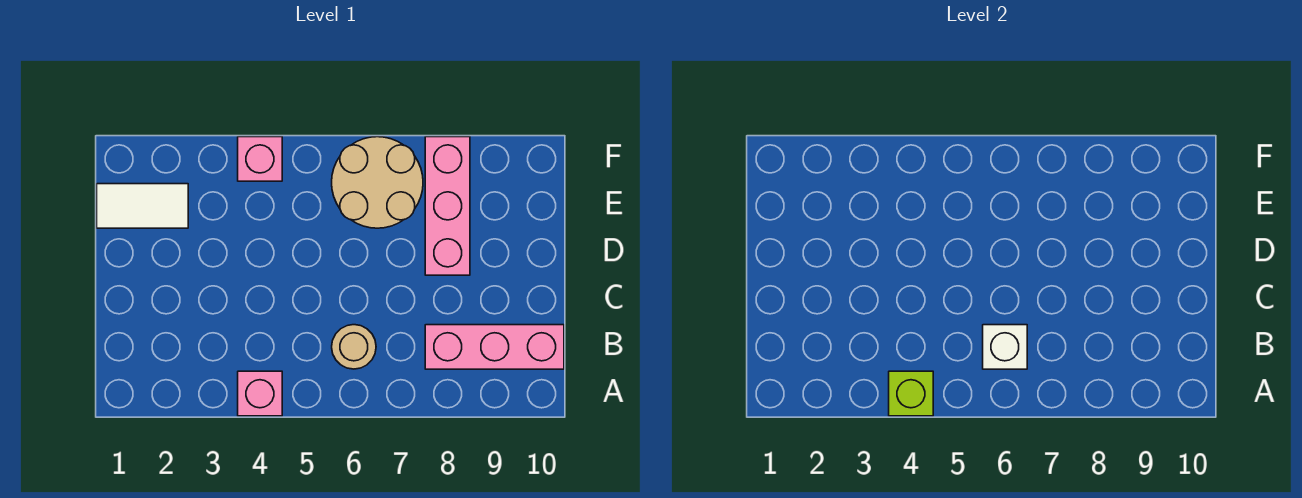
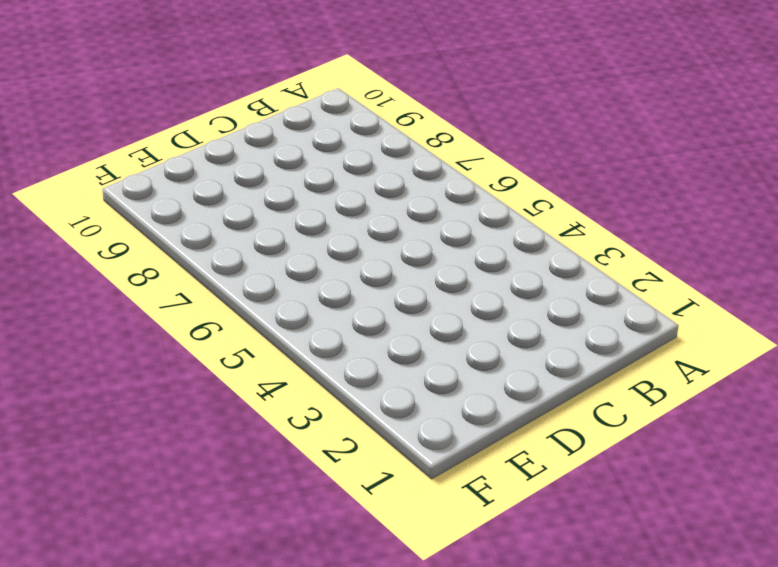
none -> pink 1x1 brick [238,371,282,416]
none -> tan 1x1 round brick [332,325,376,369]

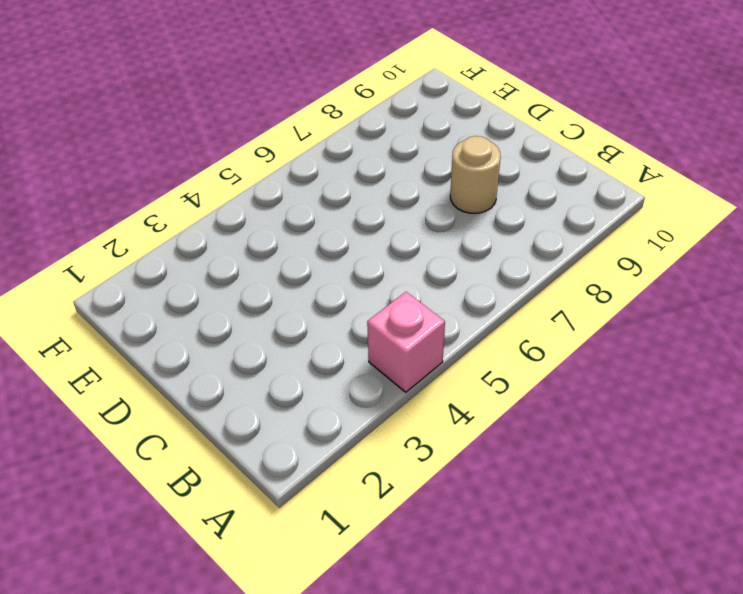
tan 1x1 round brick [450,136,501,213] -> tan 1x1 round brick moved to [332,325,376,369]
none -> pink 1x3 brick [425,325,564,369]
none -> pink 1x3 brick [425,137,470,275]

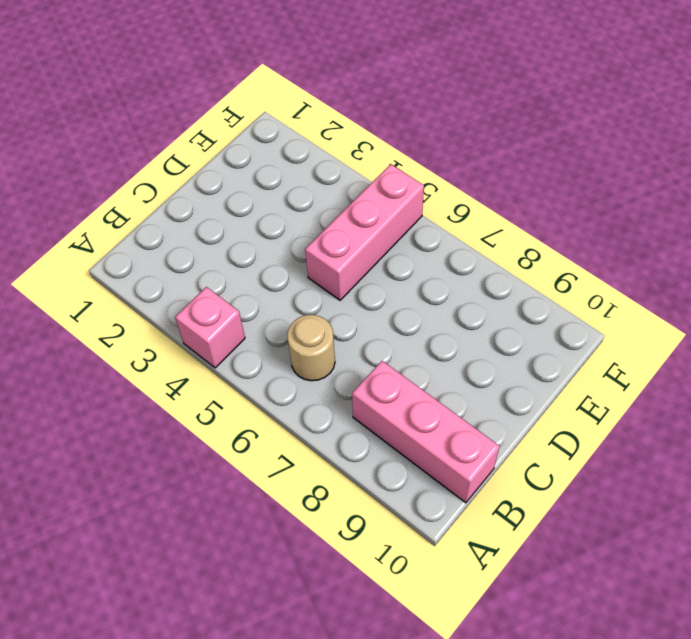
pink 1x3 brick [305,164,424,300] -> pink 1x3 brick moved to [425,137,470,275]
none -> white 1x2 tile [97,184,188,228]
none -> tan 2x2 round brick [332,137,423,228]

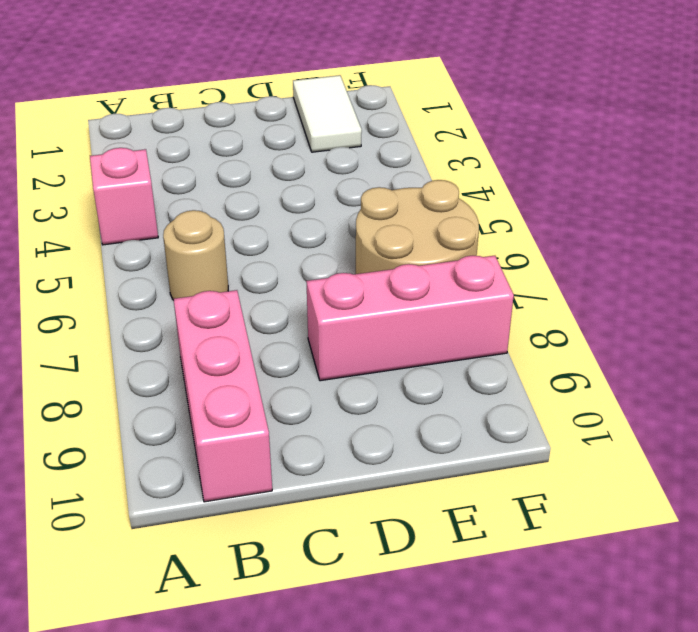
none -> pink 1x1 brick [238,137,282,181]
none -> lime 1x1 brick [889,371,933,416]

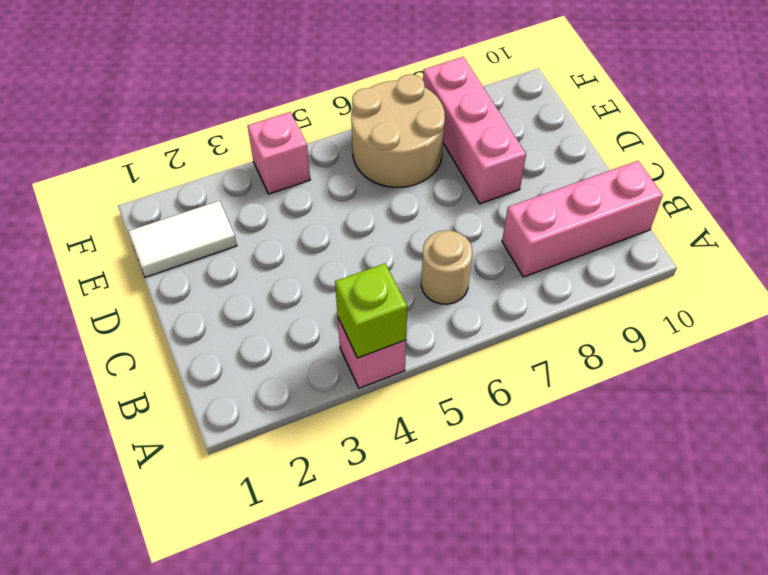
none -> white 1x1 brick [983,325,1027,369]

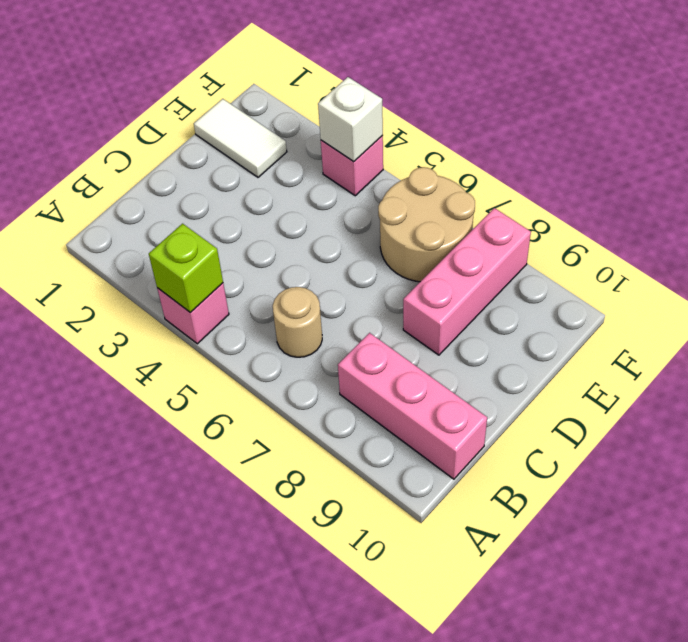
white 1x1 brick [318,77,383,162] -> white 1x1 brick moved to [983,325,1027,369]

